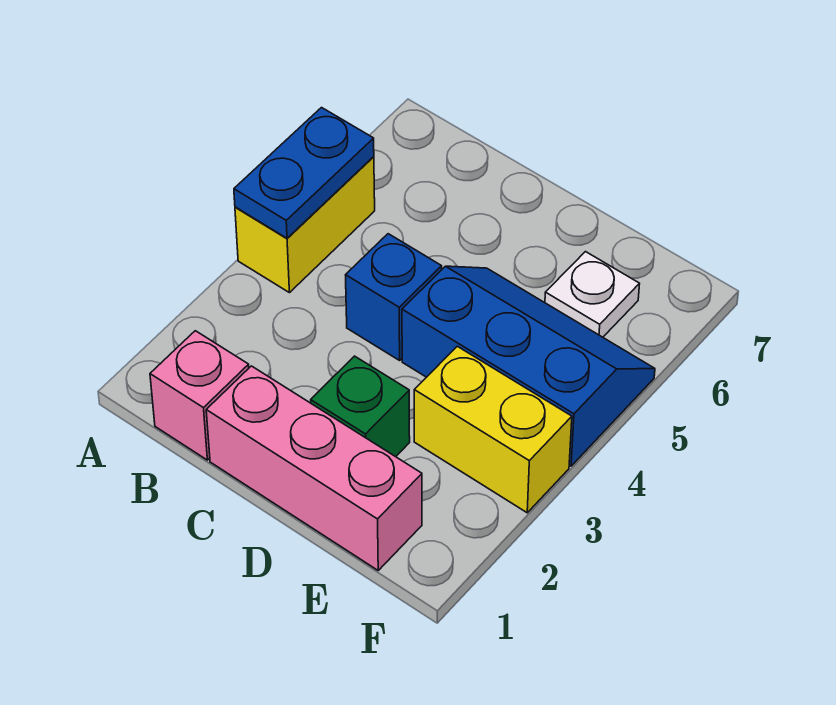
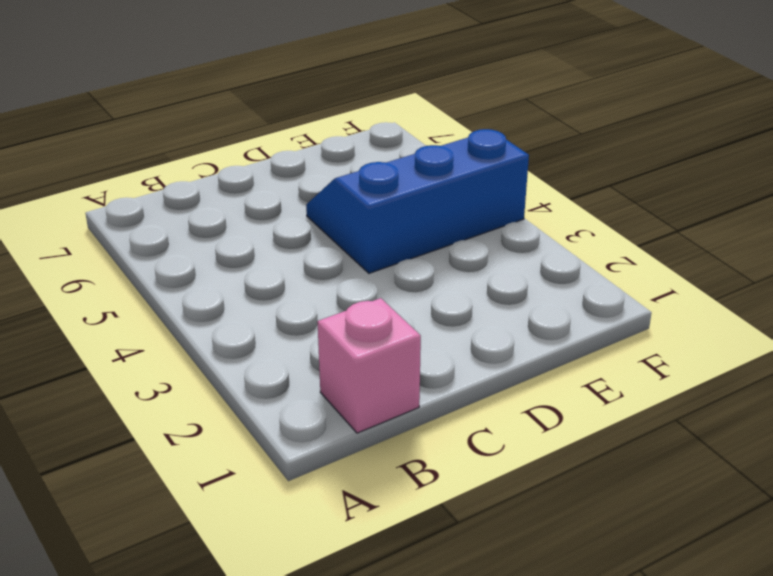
none -> yellow 1x2 brick [235,157,375,293]
none -> pink 1x3 brick [206,366,422,570]

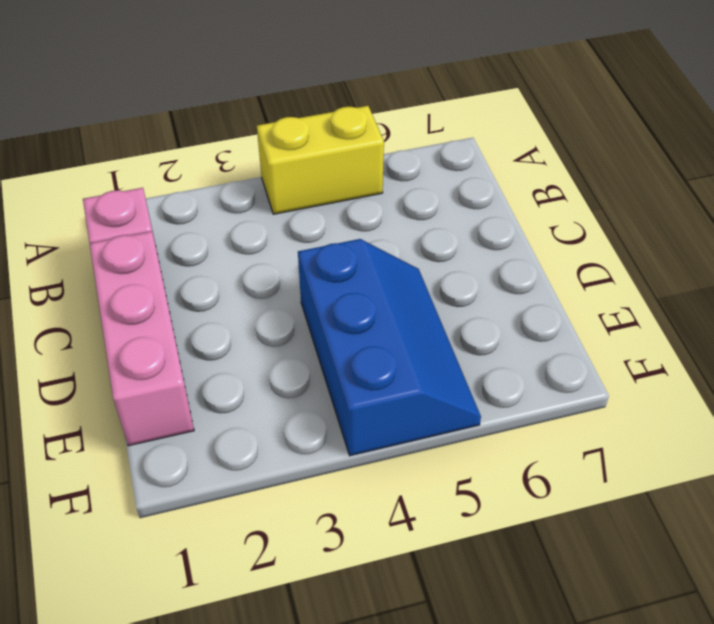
none -> blue 1x1 brick [346,234,442,360]
none -> green 1x1 brick [311,356,410,457]

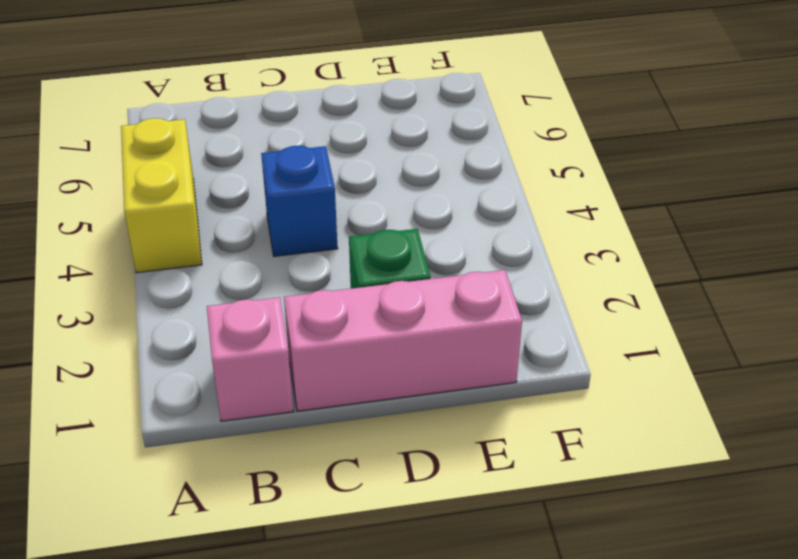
none -> blue 2x3 slope [402,266,655,466]
none -> yellow 1x2 brick [414,346,572,513]

